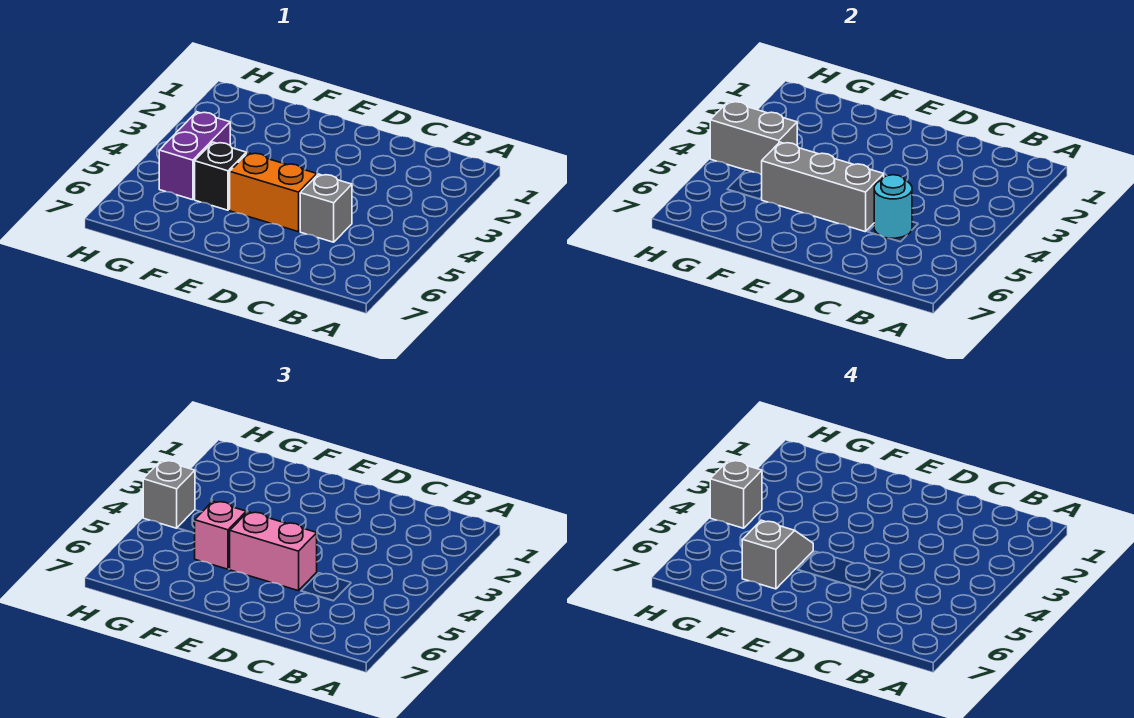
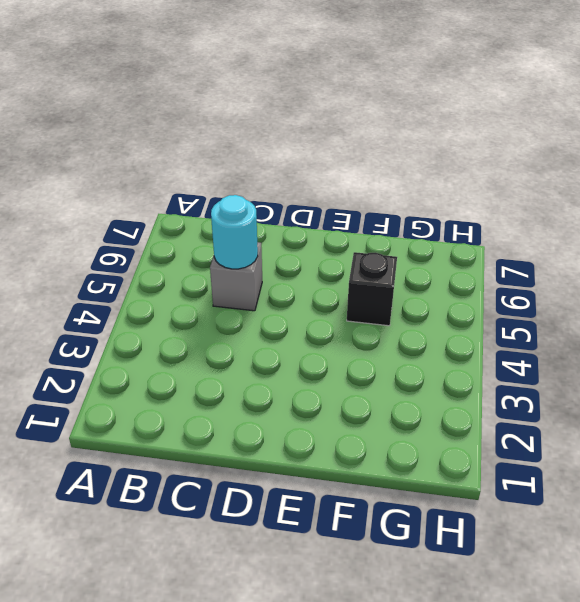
none -> orange 1x2 brick [230,153,317,232]
none -> purple 1x2 brick [159,112,230,200]
none -> grey 1x3 brick [762,142,884,232]

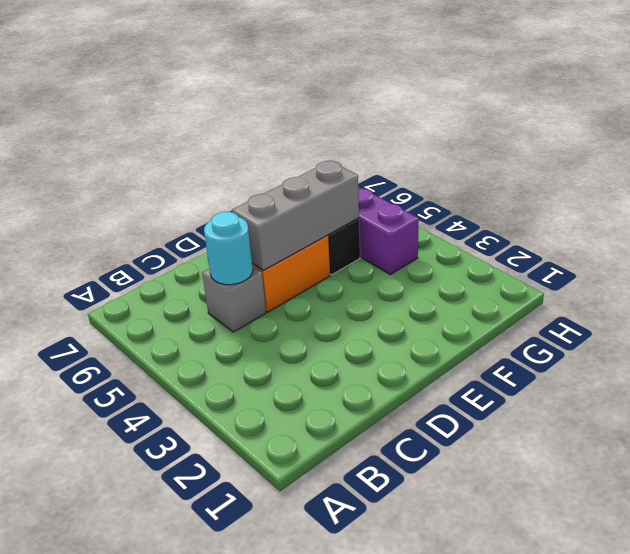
none -> grey 1x2 brick [710,101,797,175]
none -> pink 1x2 brick [230,512,317,591]
none -> pink 1x1 brick [194,501,246,569]

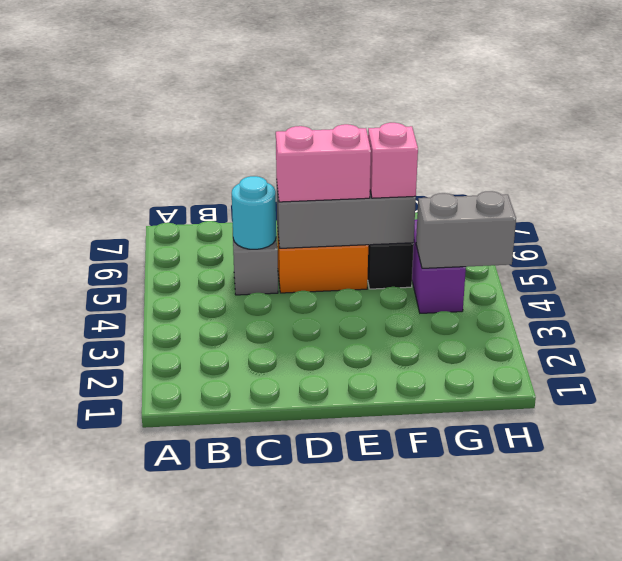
none -> grey 1x1 brick [143,460,195,528]
none -> grey 1x2 slope [742,520,813,589]
none -> grey 1x1 brick [710,460,762,528]

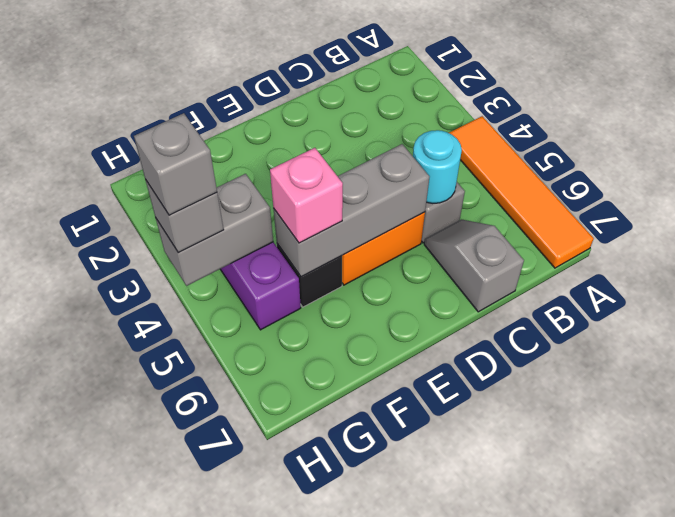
orange 1x4 tile [449,116,594,268] -> none
grey 1x2 slope [424,220,524,312] -> grey 1x2 slope moved to [742,520,813,589]
none -> pink 1x2 brick [230,512,317,591]

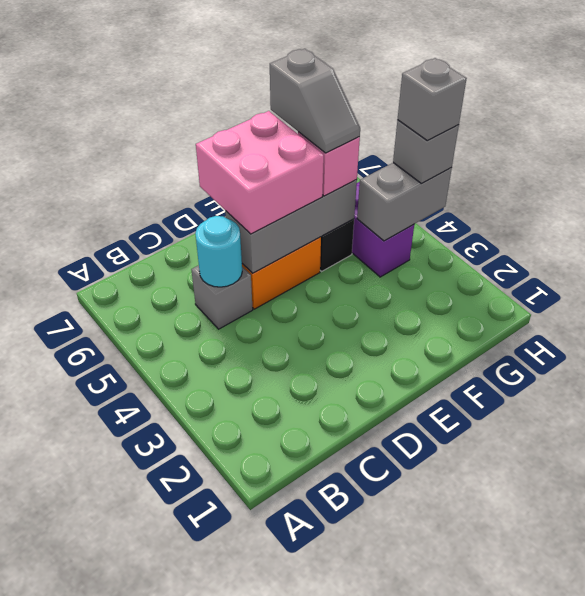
pink 2x2 brick [196,111,324,234] -> pink 1x2 brick [230,512,317,591]

